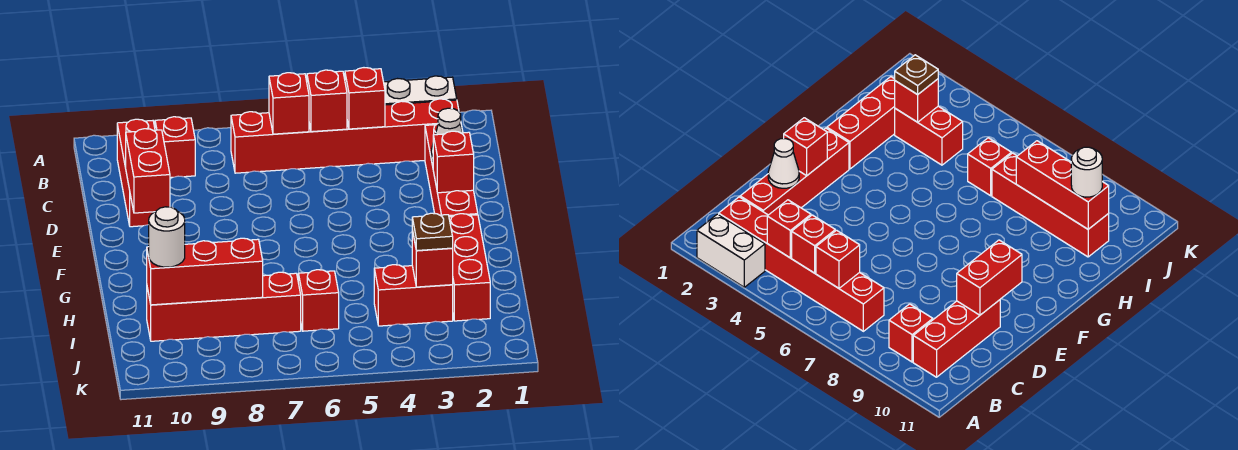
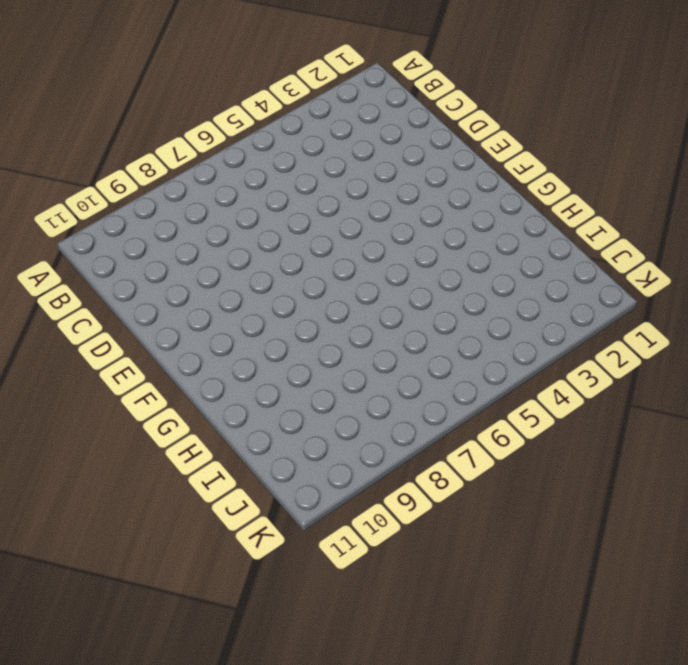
none -> white 1x2 brick [384,76,457,105]
none -> red 1x6 brick [231,99,461,173]
none -> red 1x1 brick [155,117,195,178]

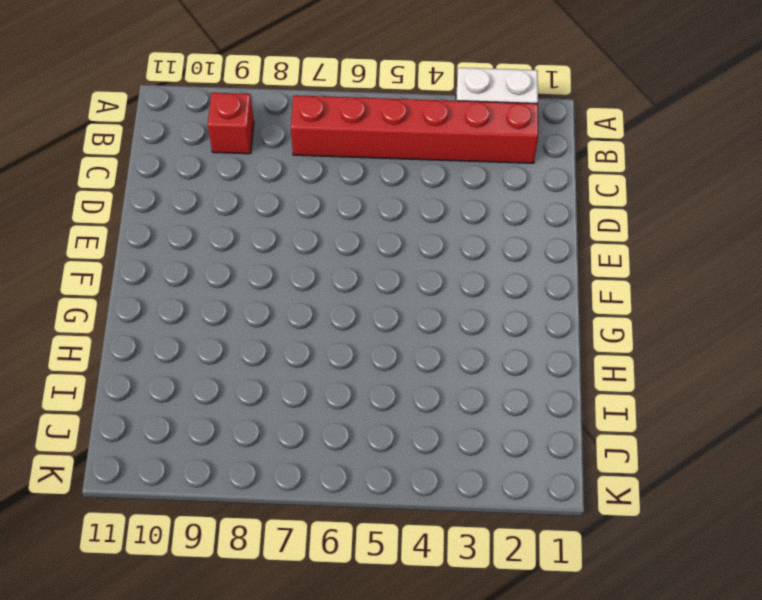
none -> red 1x3 brick [117,119,155,227]
none -> red 1x4 brick [425,123,478,217]
none -> red 1x3 brick [449,214,490,321]

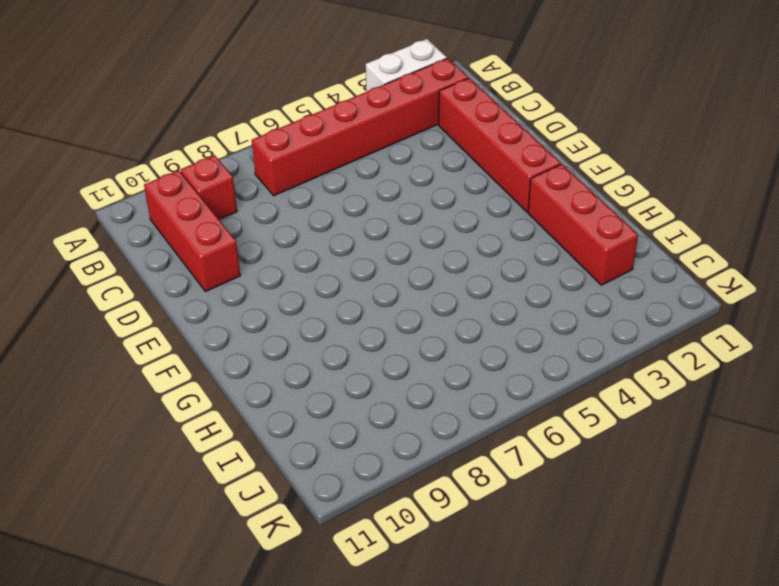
none -> red 1x2 brick [374,265,453,326]
none -> red 1x1 brick [298,270,339,331]
none -> red 1x4 brick [147,272,301,341]

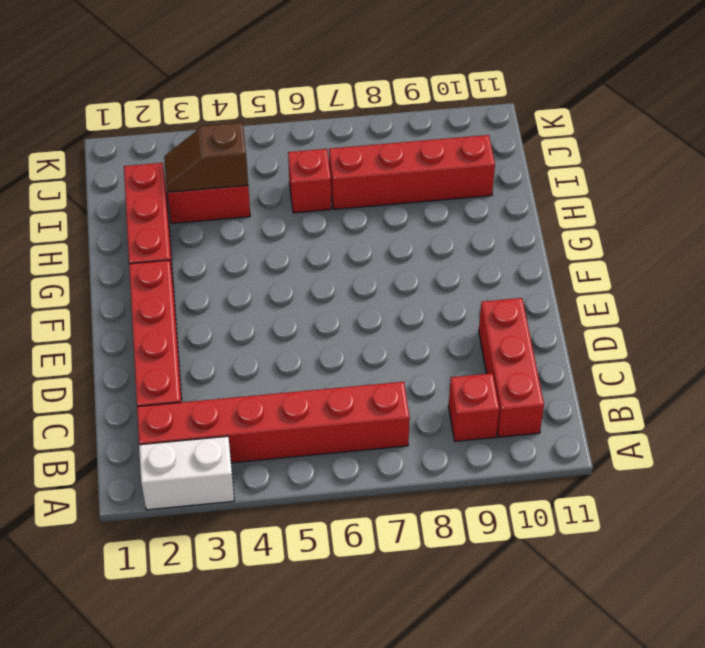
brown 1x2 slope [164,123,248,192] -> red 1x1 brick [412,230,453,287]
none -> red 1x1 brick [345,68,385,129]
none -> red 1x1 brick [307,70,347,132]
none -> red 1x1 brick [269,73,309,134]

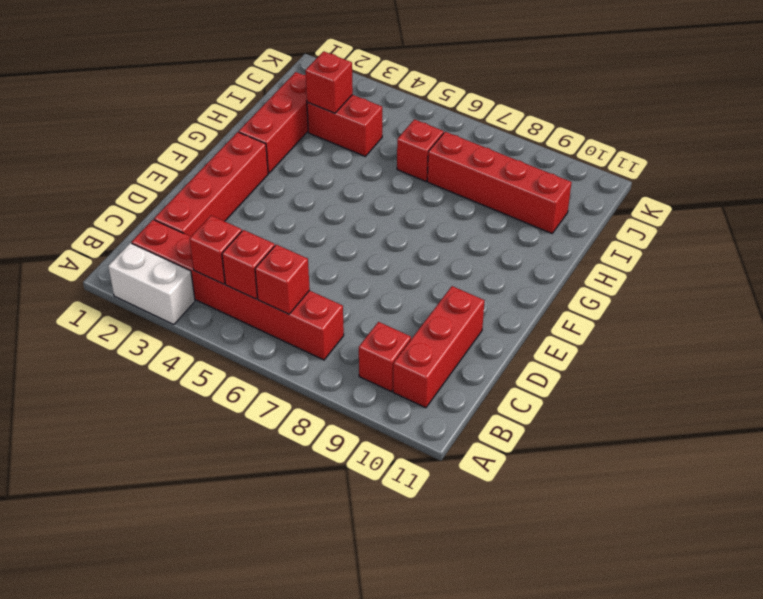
none -> white 1x1 cone [431,108,463,162]
none -> red 1x2 brick [126,129,170,213]
none -> red 1x1 brick [433,131,474,193]

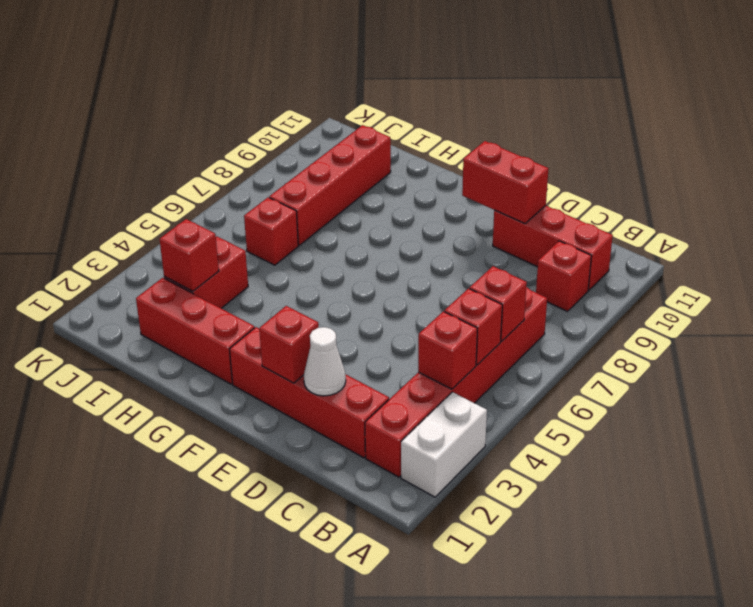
none -> red 1x3 brick [147,238,263,305]
none -> brown 1x1 plate [412,213,453,251]
none -> white 1x1 round brick [149,207,185,267]

